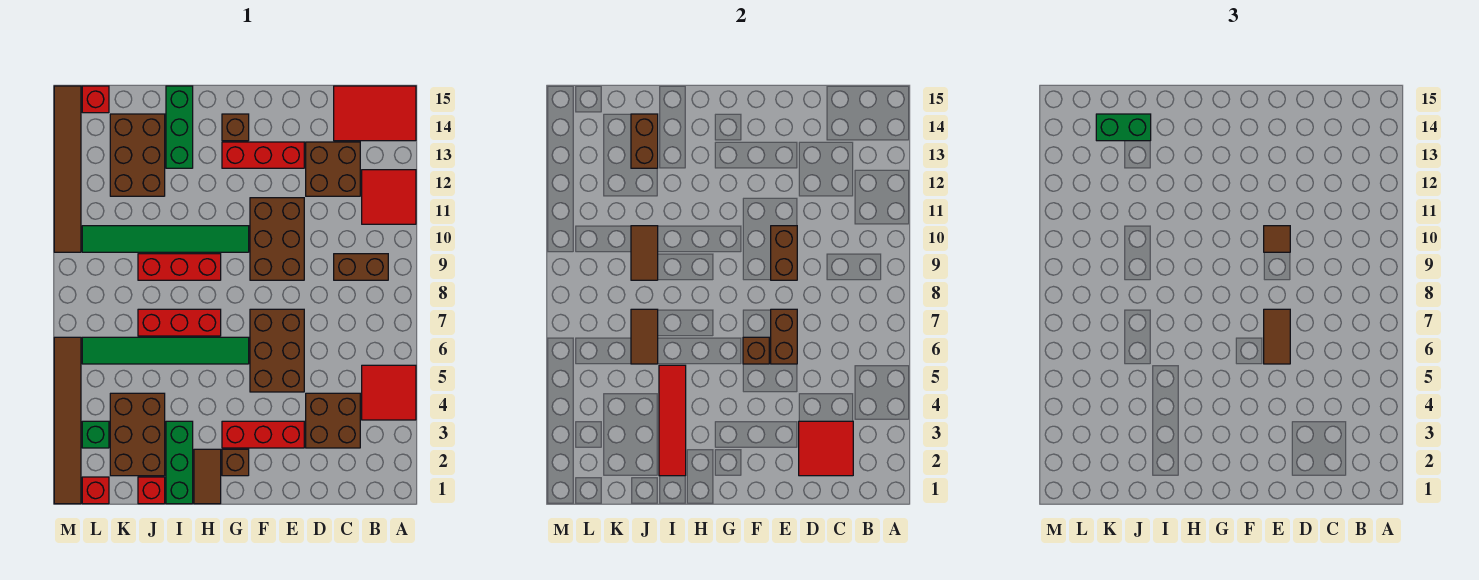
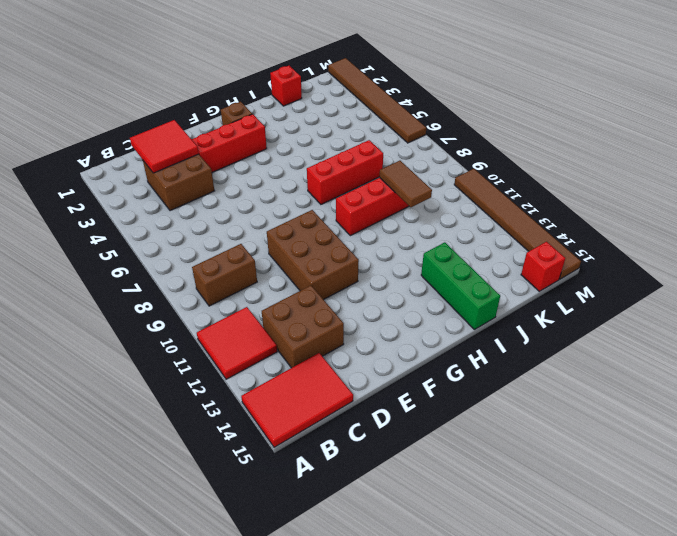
none -> red 2x2 tile [362,365,416,420]
none -> brown 2x3 brick [250,309,304,392]
none -> red 1x3 brick [222,142,304,168]
none -> green 1x6 tile [82,337,249,364]

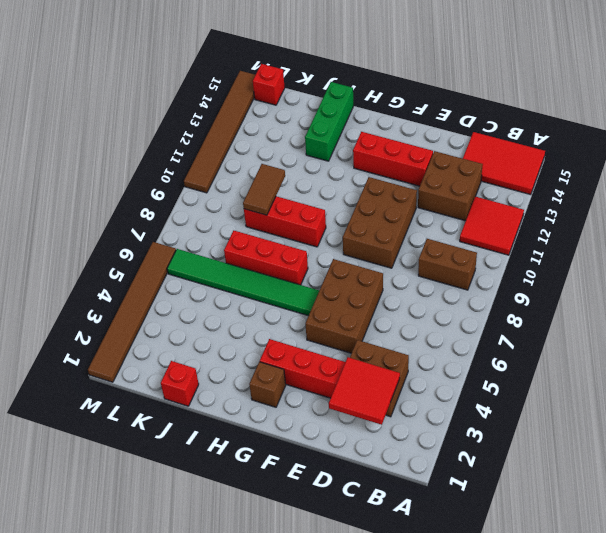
none -> red 2x2 tile [362,365,416,420]
none -> green 1x6 tile [82,226,249,252]
none -> brown 1x1 brick [222,114,249,141]
none -> brown 1x2 tile [194,449,221,504]

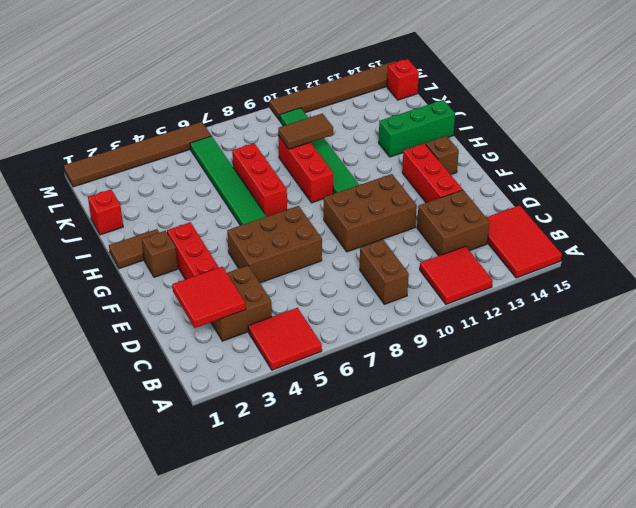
none -> green 1x3 brick [166,421,193,504]
none -> brown 2x3 brick [110,393,165,476]
none -> brown 2x3 brick [110,114,165,196]
none -> red 1x1 brick [82,477,109,504]

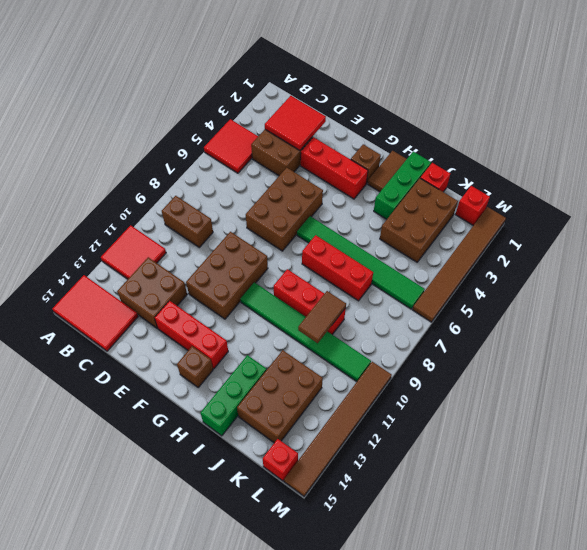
none -> green 1x1 brick [82,421,109,448]
none -> brown 1x2 brick [771,309,797,364]
none -> brown 1x2 brick [771,226,797,280]
none -> brown 1x1 brick [743,337,769,364]

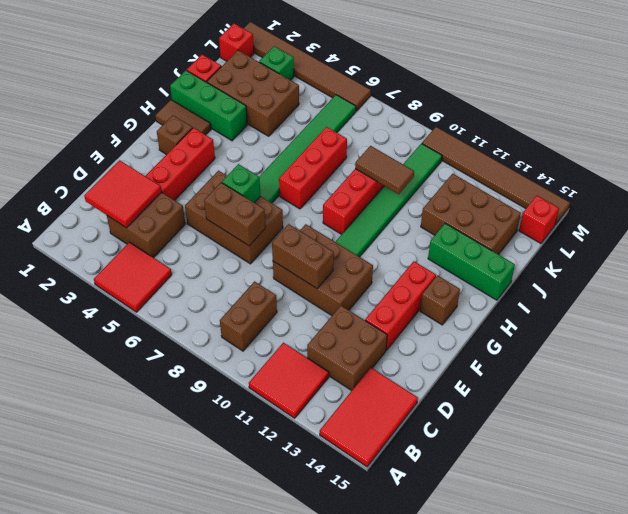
green 1x1 brick [222,164,260,203] -> brown 1x1 brick [743,337,769,364]
none -> red 1x4 tile [659,365,686,476]
none -> brown 1x2 tile [631,309,658,364]
none -> brown 1x2 brick [631,114,658,168]
none -> brown 1x2 tile [1264,309,1290,364]

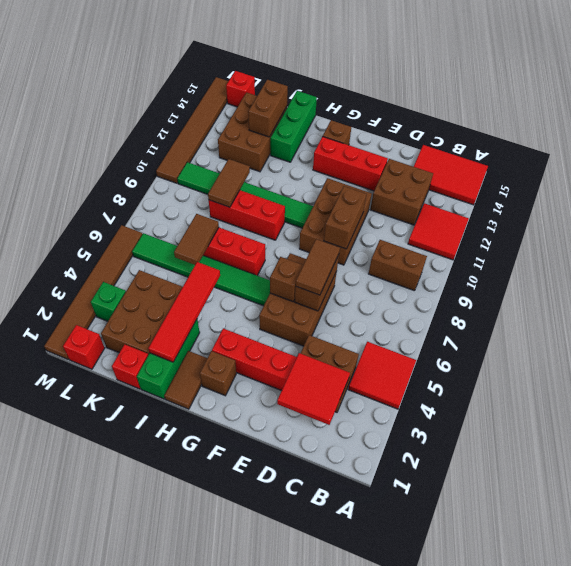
none -> brown 1x1 tile [1264,226,1290,252]
none -> green 1x2 brick [1096,114,1151,141]

